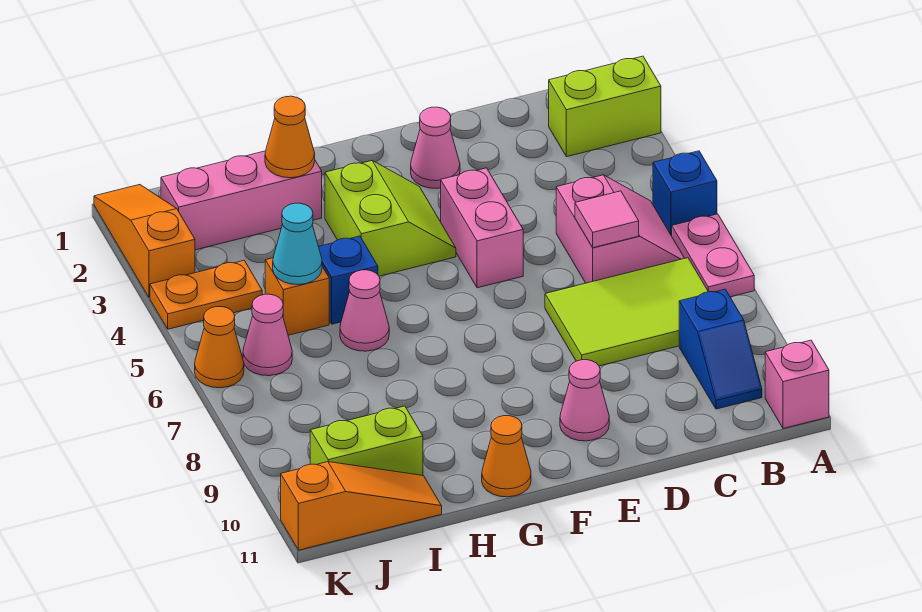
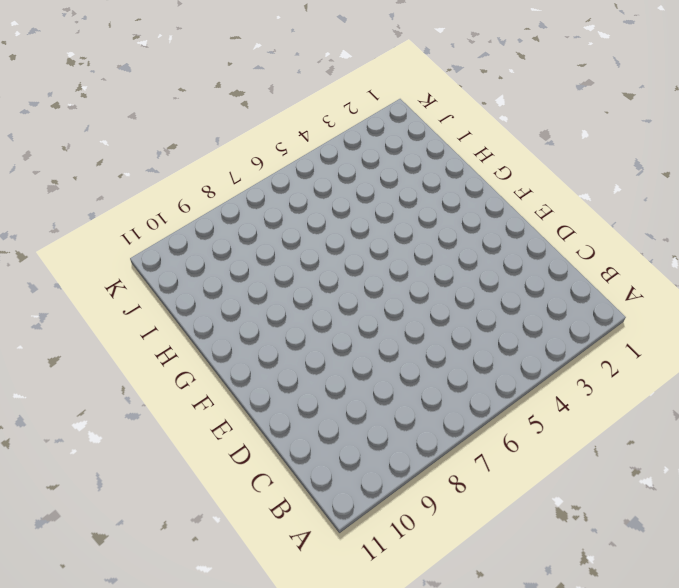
none -> lime 1x2 brick [549,56,661,157]
none -> blue 1x1 brick [653,151,717,236]
none -> pink 1x2 plate [672,214,754,297]

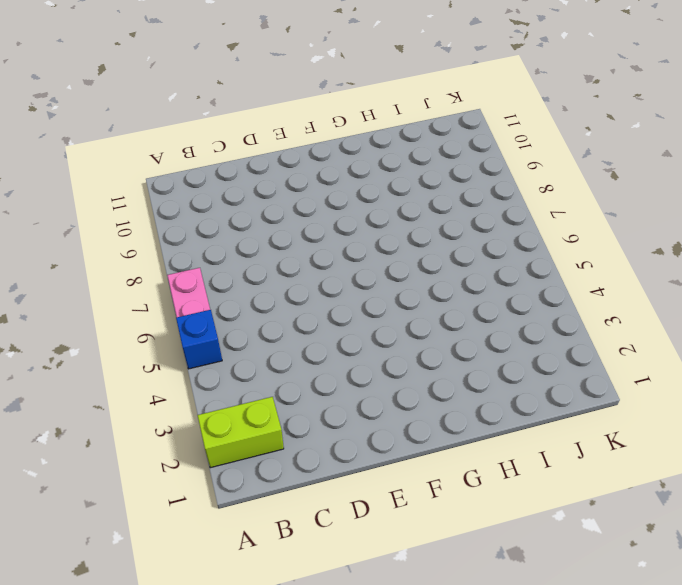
none -> pink 1x1 brick [765,340,829,428]
none -> pink 2x2 slope [556,175,685,283]
none -> lime 2x3 tile [545,258,708,366]

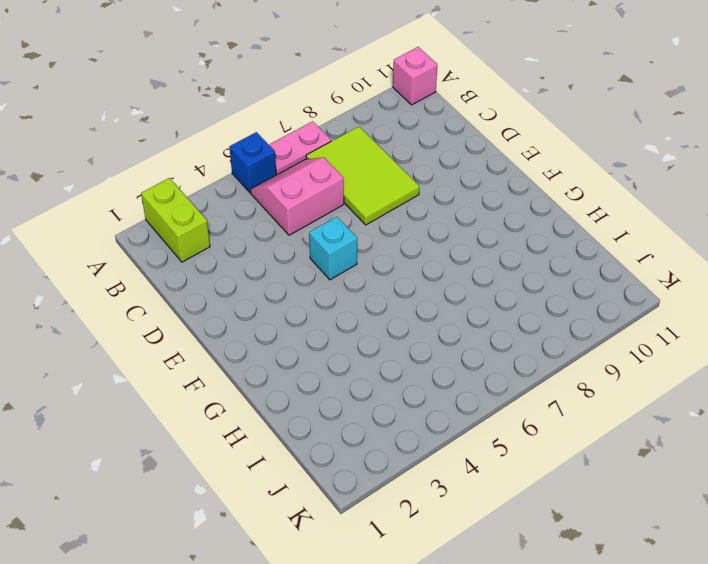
cyan 1x1 brick [309,217,357,280] -> pink 1x2 brick [441,168,523,288]
none -> blue 1x2 slope [679,289,762,409]
none -> pink 1x1 cone [411,107,460,188]
none -> pink 1x1 cone [560,360,609,441]

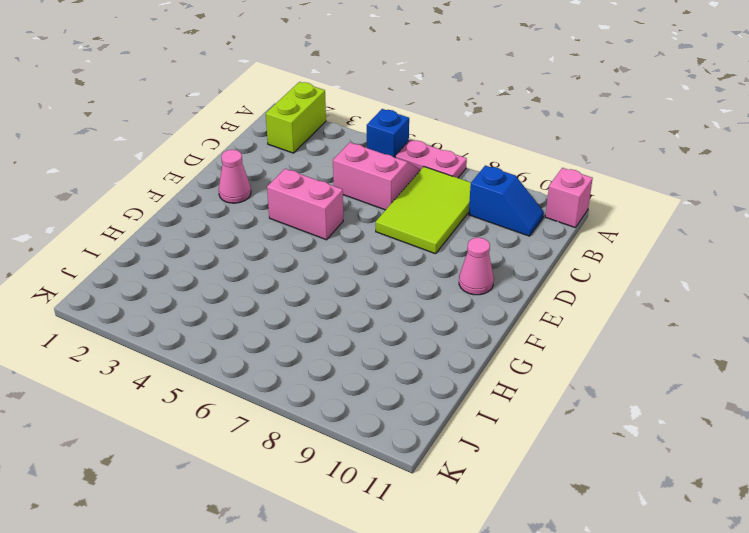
none -> lime 2x2 slope [325,161,456,276]
none -> orange 1x1 cone [482,416,531,497]
none -> pink 1x3 brick [161,151,322,250]

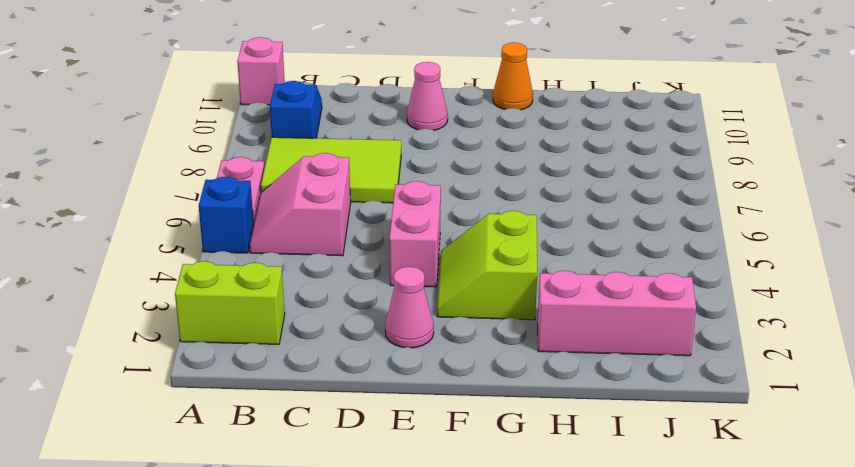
none -> blue 1x1 brick [319,236,378,324]
none -> pink 1x1 cone [340,270,389,351]
none -> orange 1x1 brick [265,258,329,335]

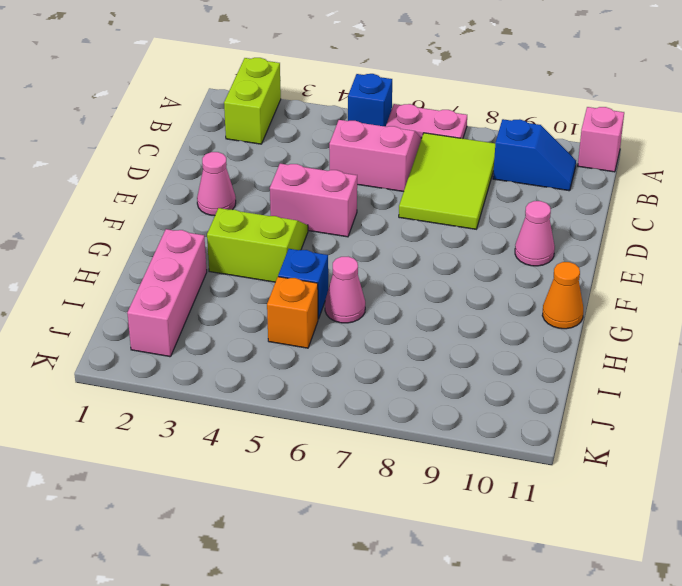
none -> lime 1x2 brick [310,406,423,476]
none -> orange 1x3 slope [281,462,442,550]
none -> orange 1x2 plate [150,261,262,329]

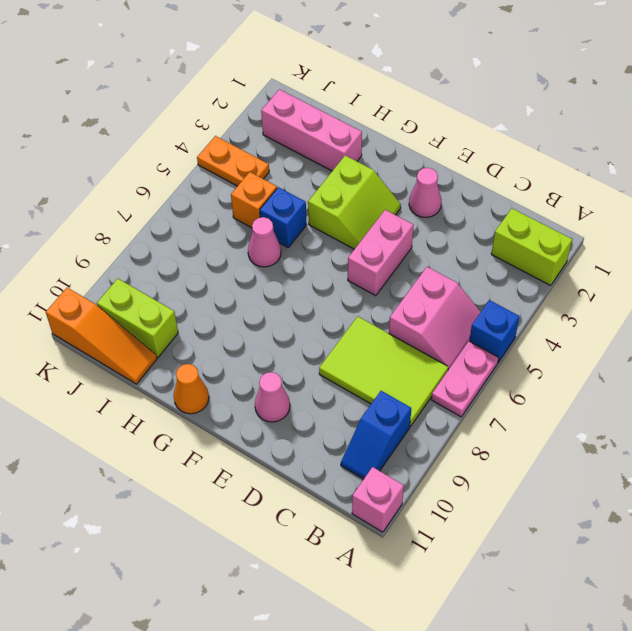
none -> pink 1x1 cone [243,294,292,376]
none -> orange 1x3 slope [94,185,195,298]
none -> orange 1x1 cone [195,307,244,388]

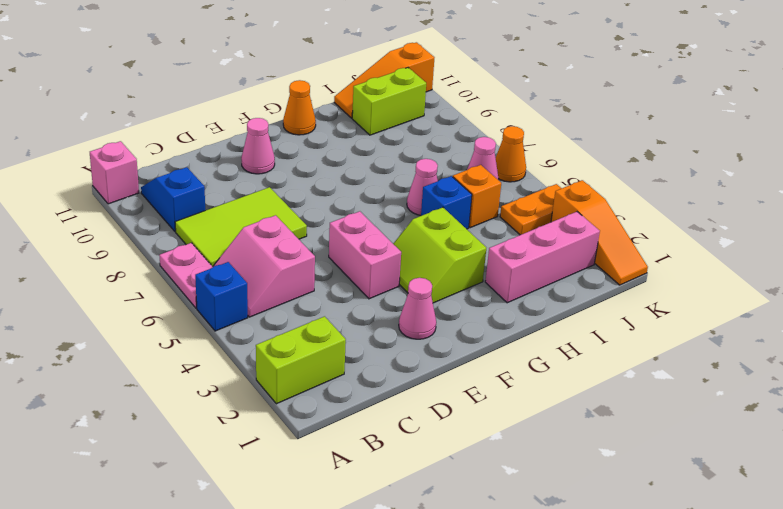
none -> pink 1x1 tile [575,191,639,248]
none -> orange 1x1 cone [265,96,315,178]
none -> cyan 1x1 cone [273,203,322,285]

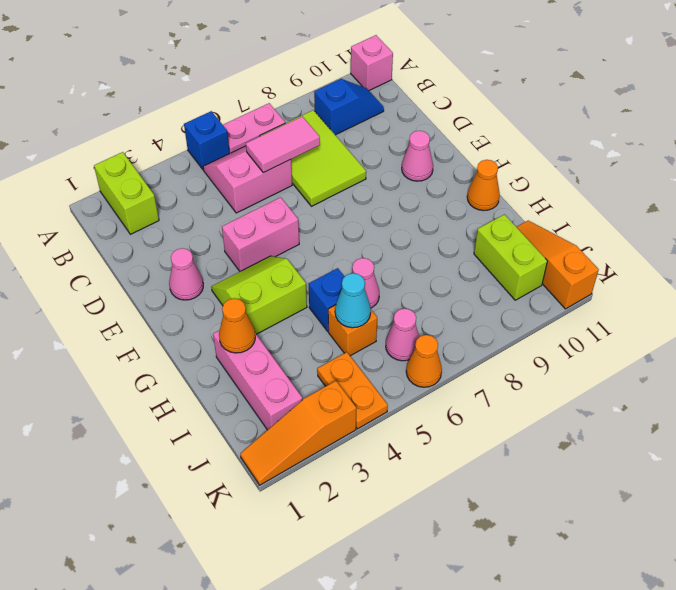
pink 1x2 tile [246,116,320,173] -> pink 1x1 tile [575,191,639,248]

